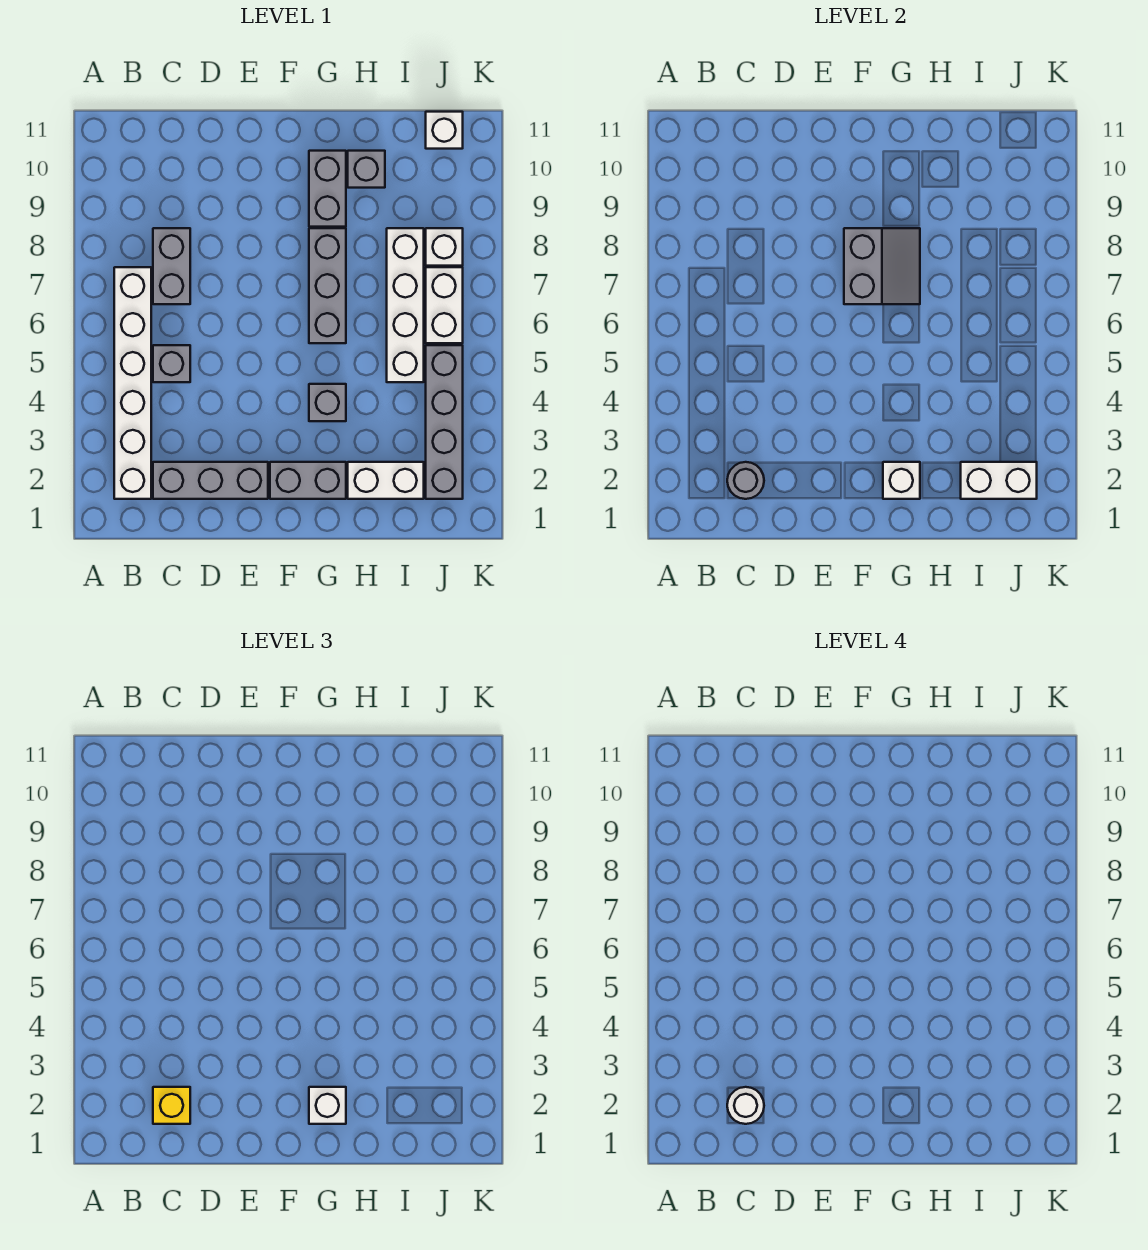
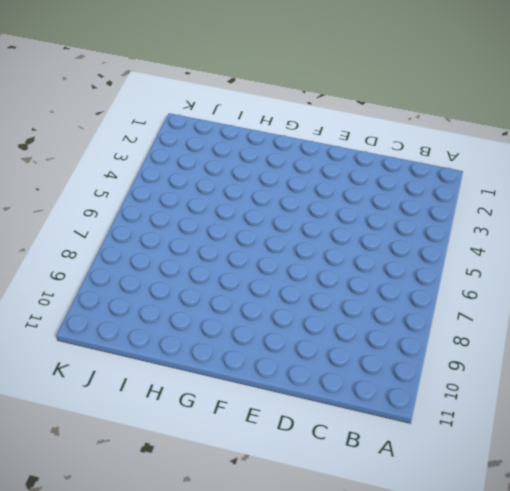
none -> white 1x6 brick [114,267,151,499]
none -> grey 1x3 brick [153,462,268,499]
none -> grey 1x1 brick [153,345,190,382]

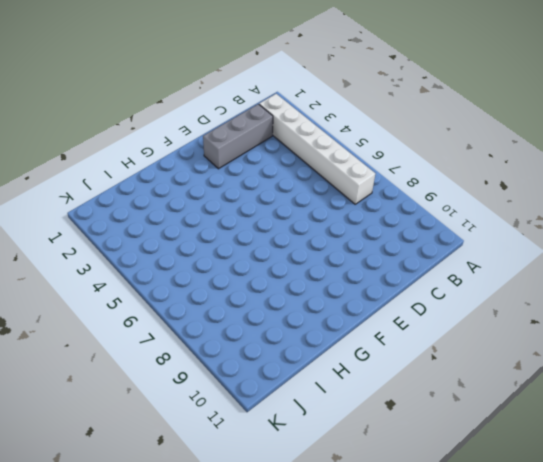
none -> grey 1x1 brick [153,345,190,382]
none -> grey 1x2 brick [153,228,190,304]
none -> grey 1x2 brick [270,462,346,499]

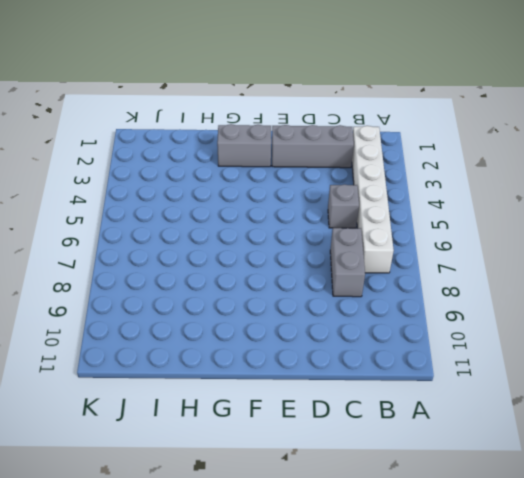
none -> grey 1x1 brick [309,384,346,421]
none -> grey 1x3 brick [309,228,346,343]
none -> grey 1x2 brick [309,151,346,227]

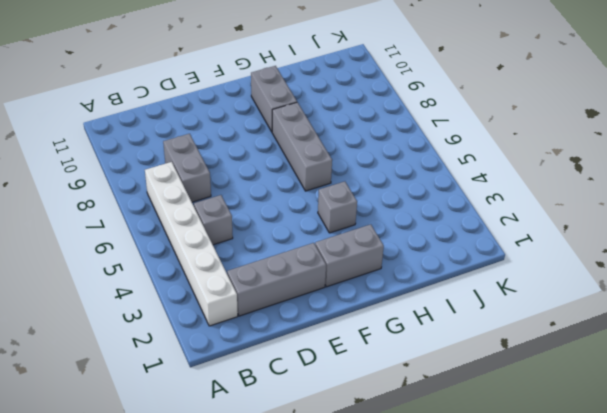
none -> white 1x2 brick [348,462,424,499]
none -> grey 1x1 brick [348,151,385,188]
none -> white 1x4 brick [387,228,424,382]

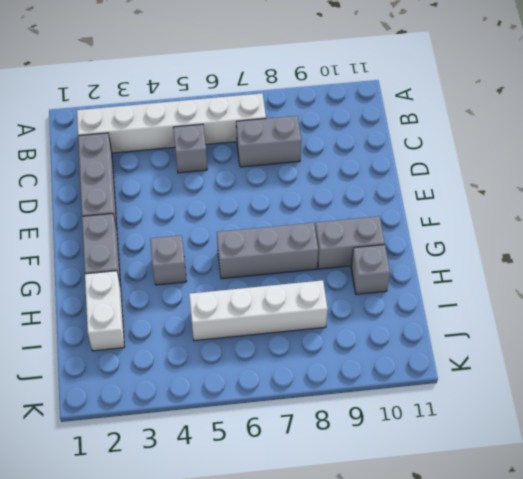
none -> grey 1x4 brick [426,345,463,499]
none -> white 1x2 brick [426,267,463,343]
none -> white 1x1 brick [426,228,463,266]

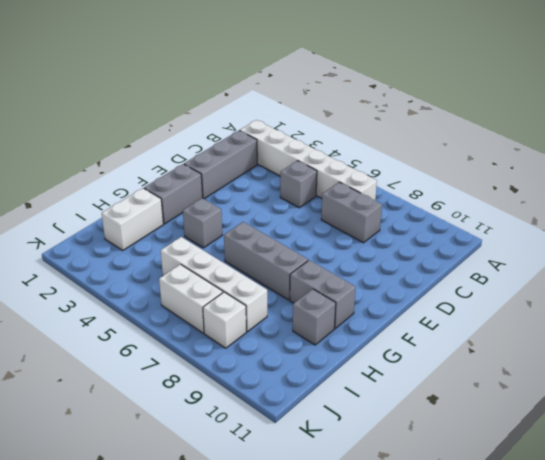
none -> grey 1x4 brick [426,345,463,499]
none -> white 1x1 brick [426,112,463,149]
none -> grey 1x1 round brick [727,462,764,499]

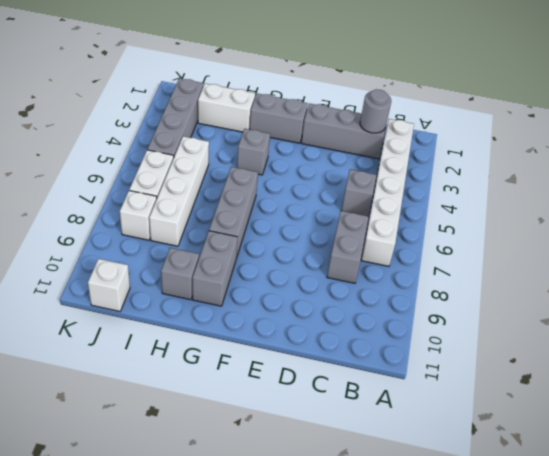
none -> grey 2x2 slope [844,228,920,304]
none -> white 1x1 brick [883,462,920,499]
none -> white 1x2 brick [961,462,1037,499]

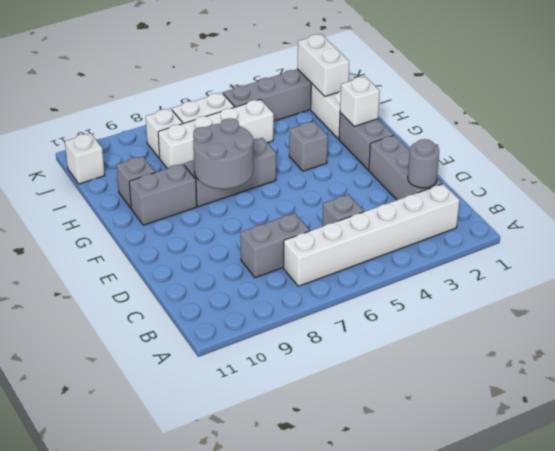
grey 2x2 round brick [193,118,254,189] -> grey 2x2 slope [844,228,920,304]
none -> yellow 1x1 brick [153,1087,190,1124]
none -> white 1x1 brick [309,1087,346,1124]
none -> white 1x1 round brick [727,1087,764,1124]

